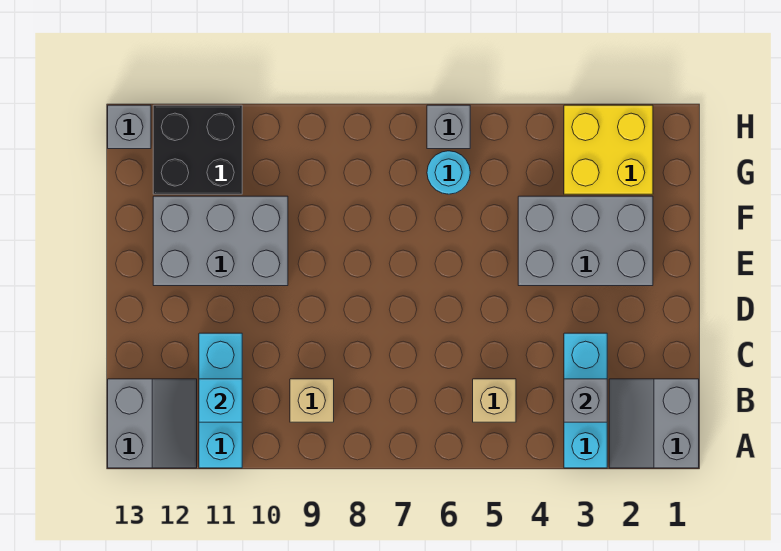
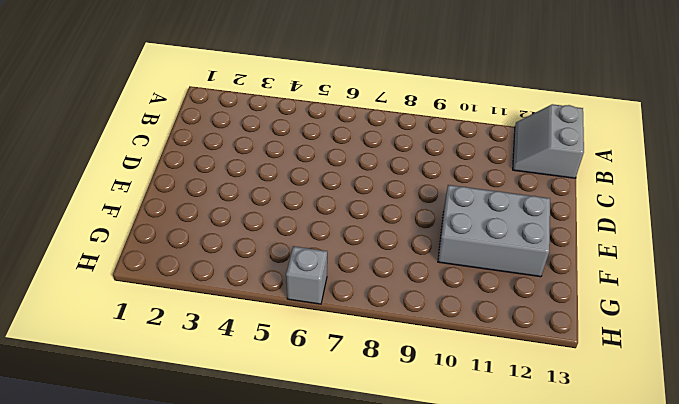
none -> grey 2x2 slope [609,379,699,468]
none -> cyan 1x3 brick [564,333,607,468]
none -> cyan 1x3 brick [199,333,242,468]

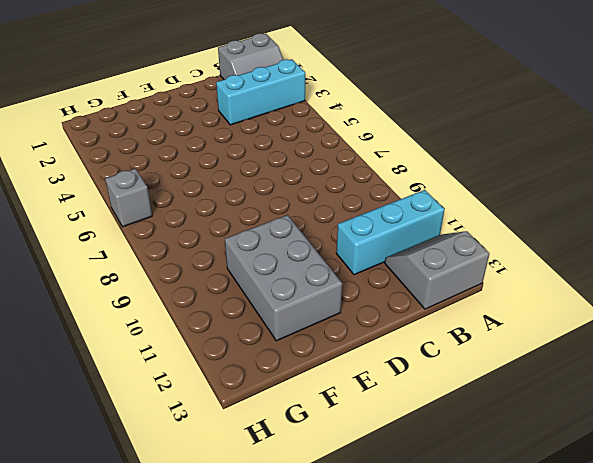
none -> tan 1x1 brick [473,379,516,422]
none -> tan 1x1 brick [290,379,334,422]
none -> grey 2x3 brick [518,196,653,286]

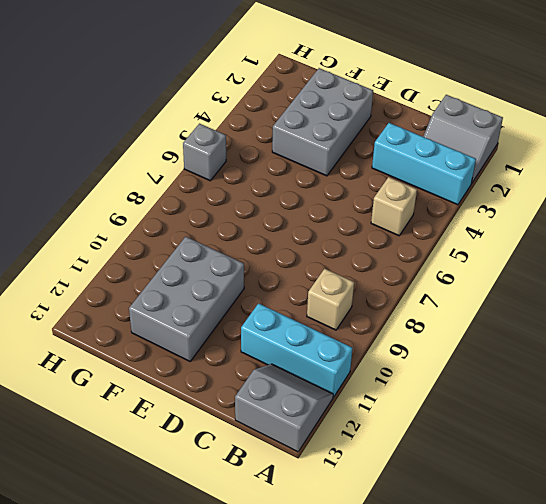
none -> yellow 2x2 brick [564,105,653,194]
none -> cyan 1x1 round brick [427,151,470,194]
none -> black 2x2 brick [153,105,242,194]

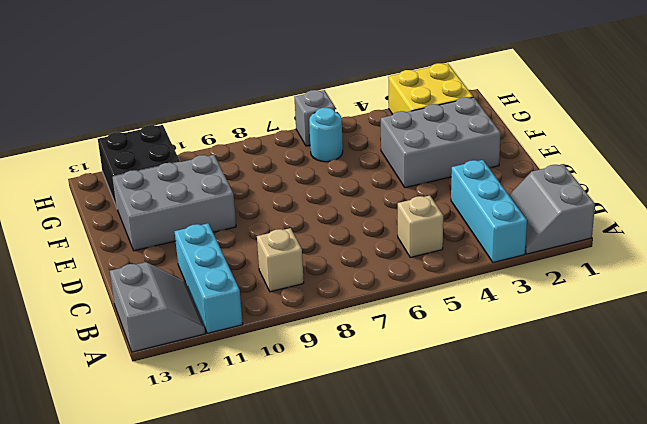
none -> grey 1x1 brick [108,105,151,149]
none -> grey 1x1 brick [564,379,607,422]
none -> cyan 1x1 brick [199,379,242,422]

